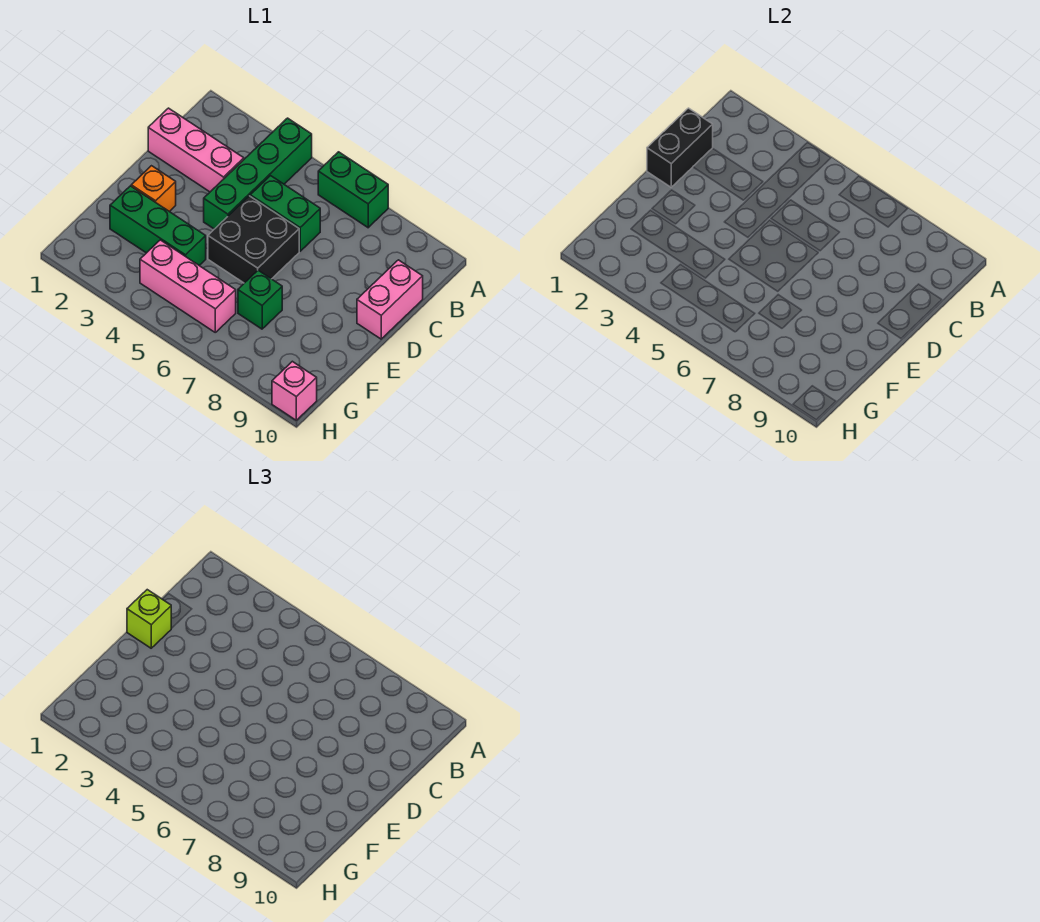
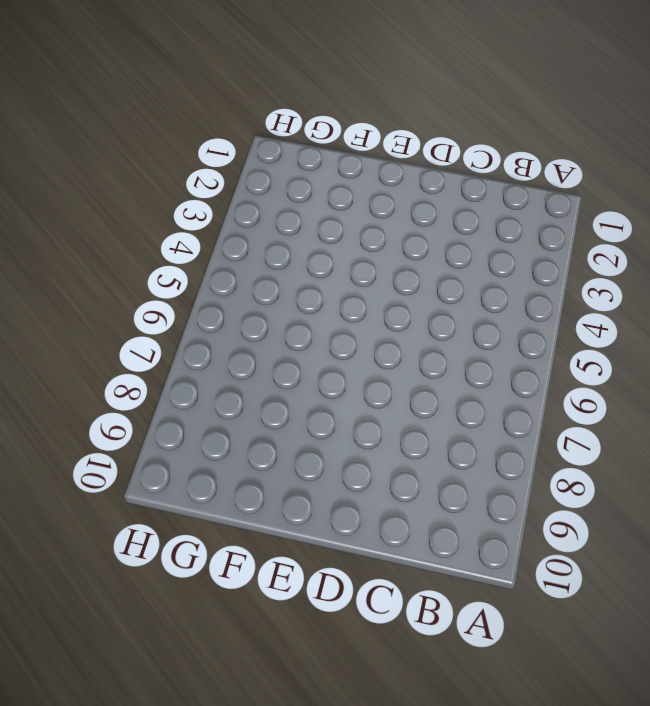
none -> green 1x4 brick [204,118,312,229]
none -> green 1x2 brick [318,152,388,228]
none -> pink 1x3 brick [148,108,244,192]

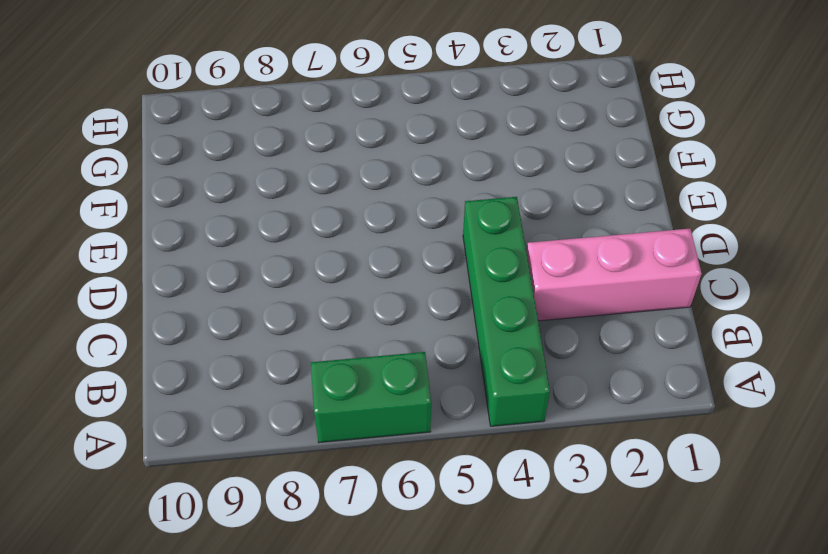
none -> green 1x2 brick [250,176,320,251]
none -> pink 1x2 brick [357,260,423,339]
none -> black 2x2 brick [208,196,299,283]

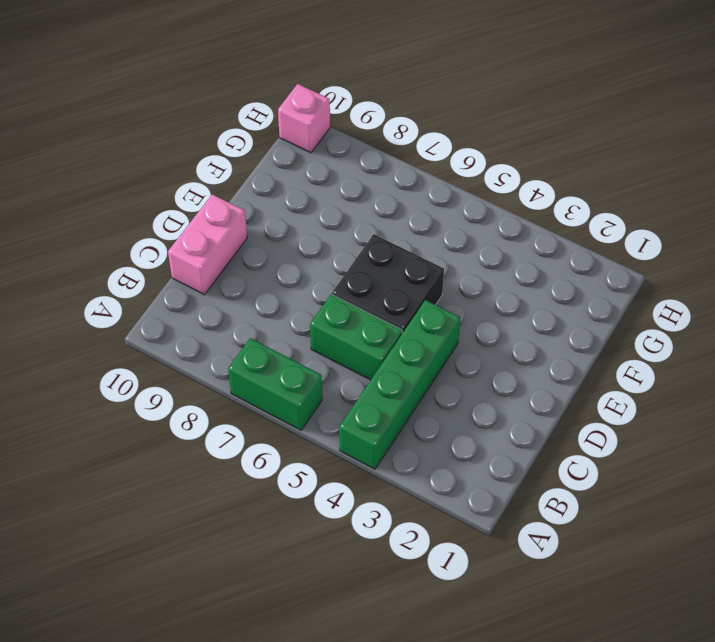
none -> pink 1x3 brick [148,108,244,192]
none -> orange 1x1 brick [131,166,176,212]
none -> green 1x3 brick [110,186,206,265]

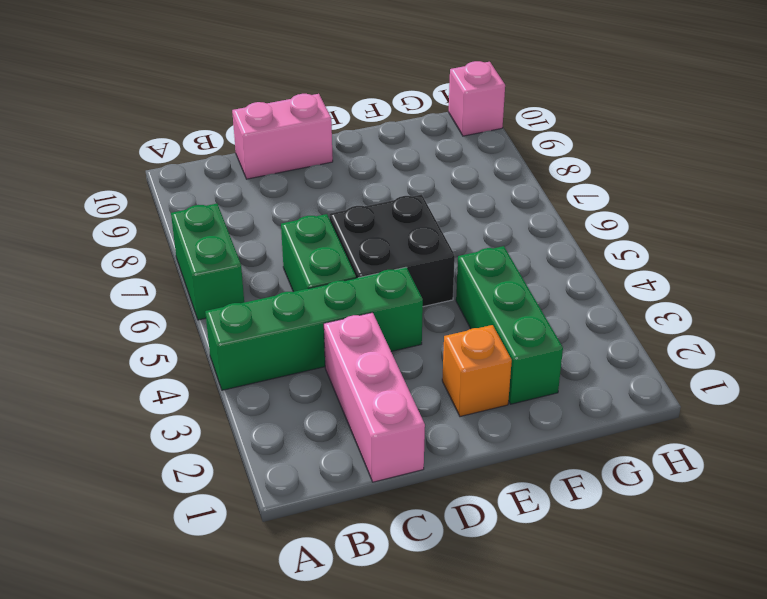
none -> green 1x1 brick [238,270,282,329]
none -> pink 1x3 brick [140,240,236,332]
none -> black 1x2 brick [647,108,713,187]

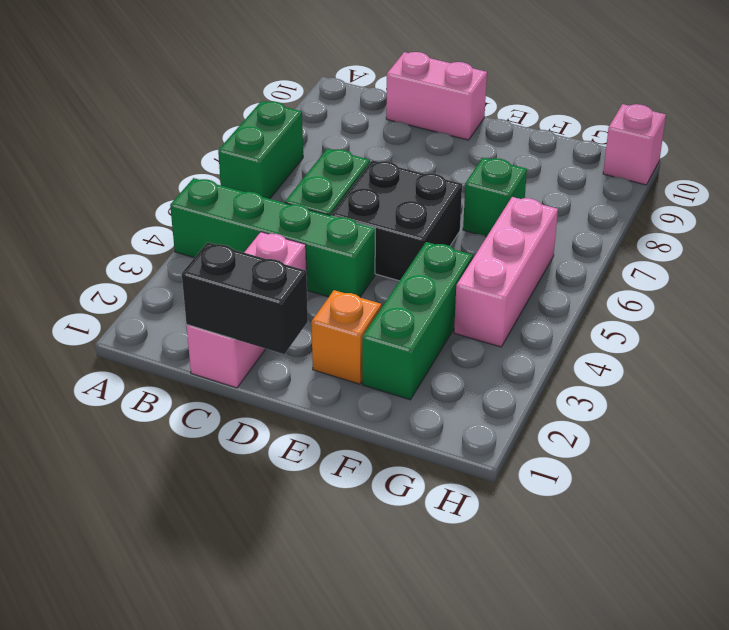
none -> lime 1x1 brick [127,590,171,648]

